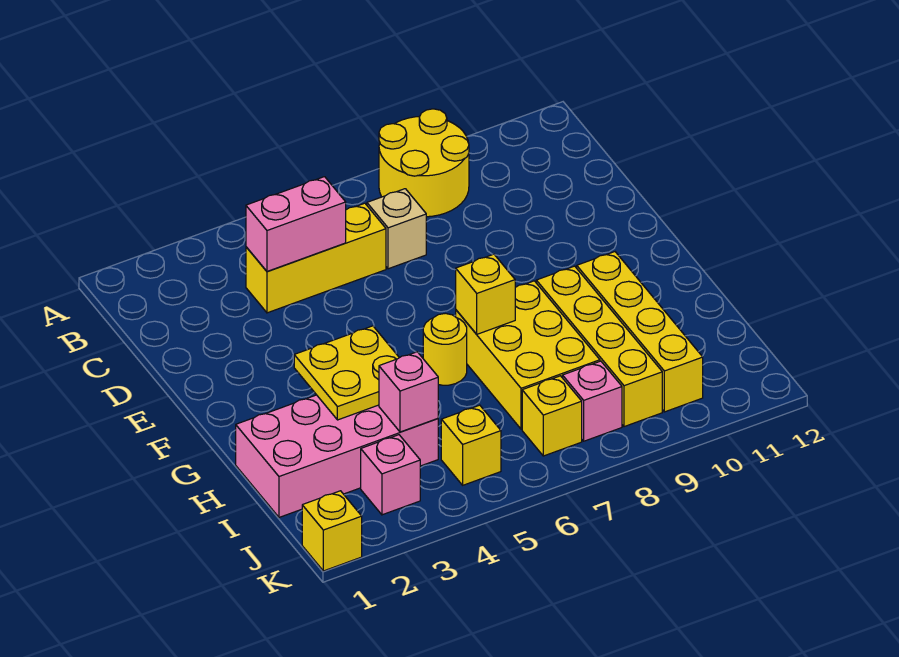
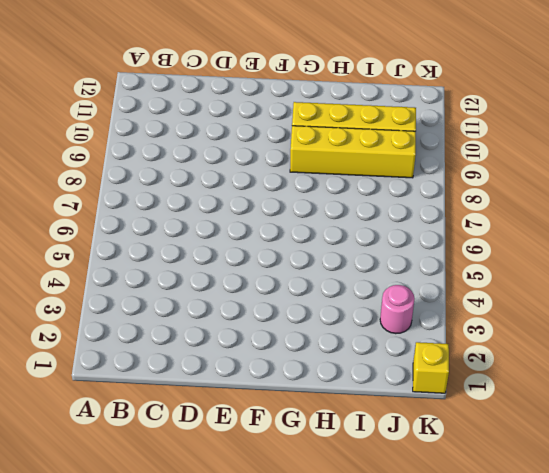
pink 1x1 round brick [380,285,415,334] -> pink 1x1 brick [361,435,420,515]
none -> yellow 2x2 round brick [379,109,469,217]
none -> yellow 1x3 brick [246,203,386,313]
none -> tan 1x1 brick [367,189,426,269]

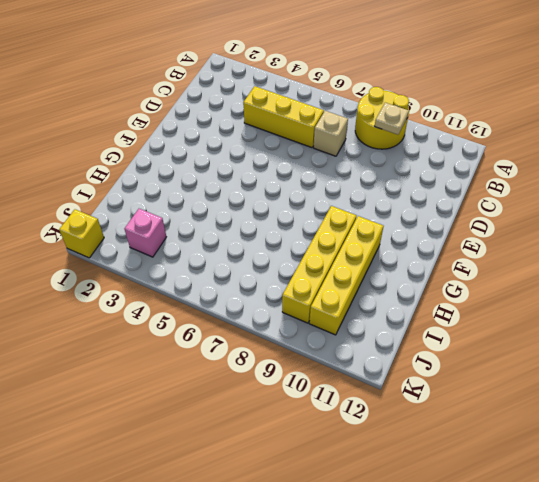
tan 1x1 plate [375,103,409,135] -> none
none -> yellow 1x1 round brick [423,313,467,385]
none -> yellow 2x3 brick [456,281,600,429]
none -> pink 2x4 brick [236,395,438,517]

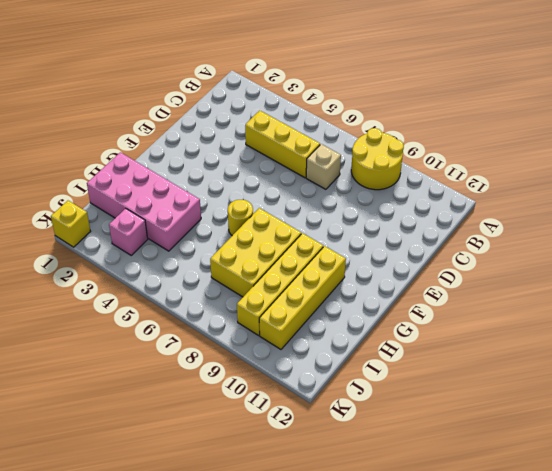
none -> yellow 1x1 brick [441,405,501,485]
none -> yellow 1x1 brick [522,376,582,456]
none -> pink 1x1 brick [563,361,622,441]

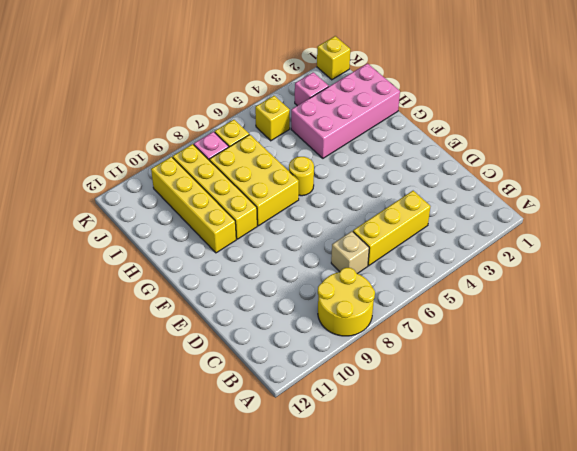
none -> pink 1x2 brick [246,177,346,271]
none -> yellow 2x2 plate [294,326,399,420]
none -> yellow 1x1 brick [456,254,515,334]

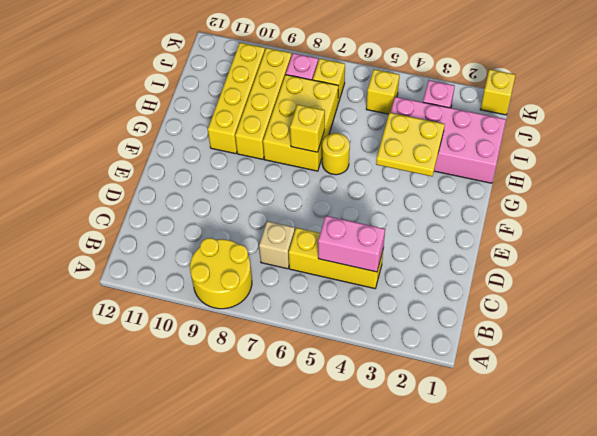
none -> pink 1x1 brick [379,352,438,432]

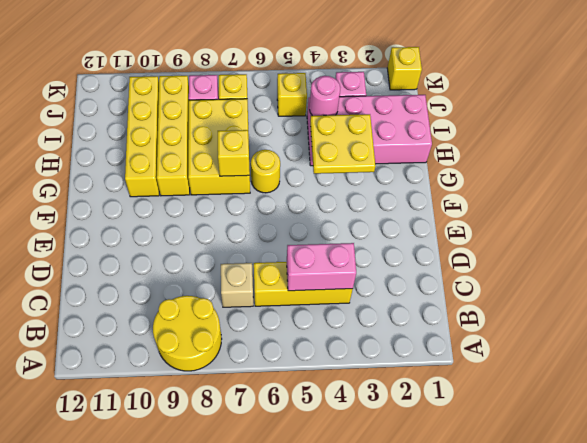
pink 1x1 round brick [309,76,341,116] -> pink 1x1 brick [379,352,438,432]

